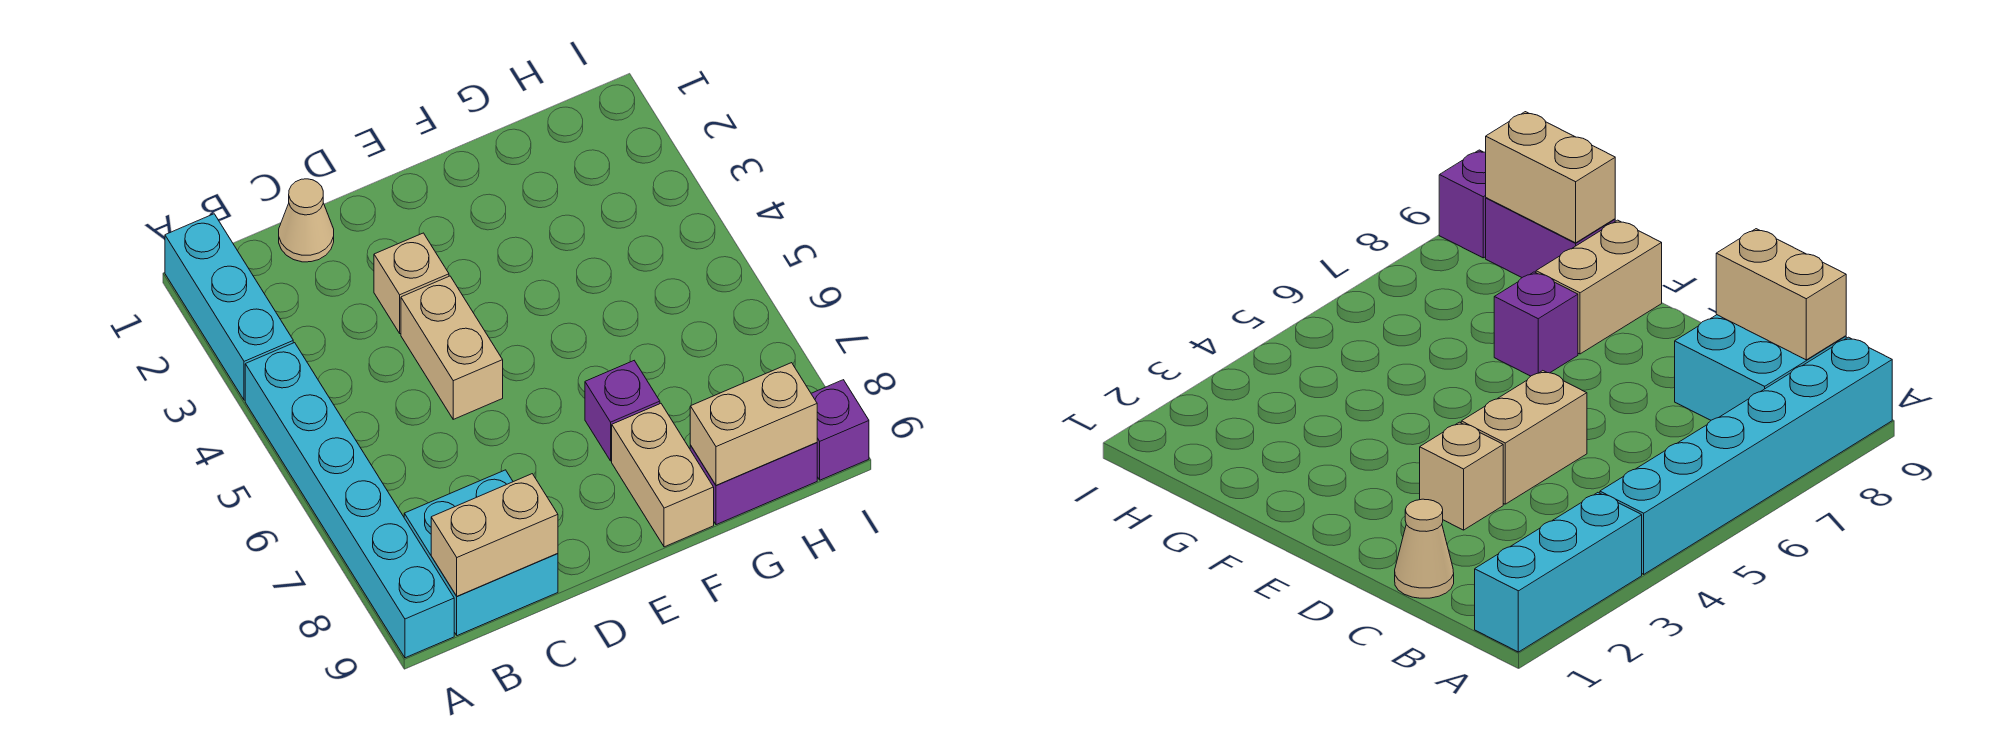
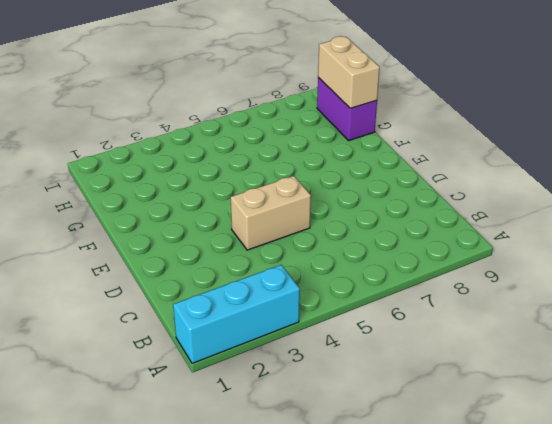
none -> cyan 1x6 brick [245,343,454,658]
none -> cyan 2x2 brick [404,470,558,636]
none -> tan 1x1 cone [279,179,334,262]

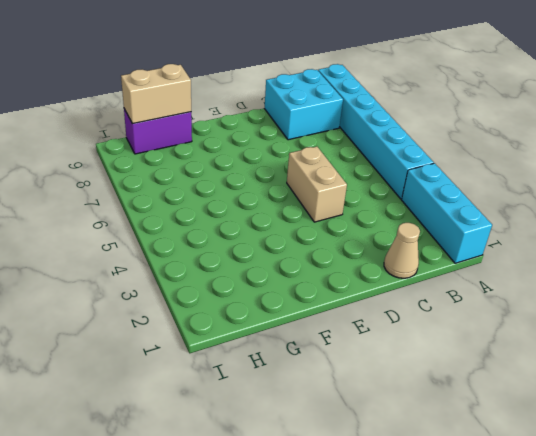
none -> tan 1x1 brick [374,233,449,333]
none -> purple 1x1 brick [585,361,660,461]
none -> tan 1x2 brick [612,404,714,547]

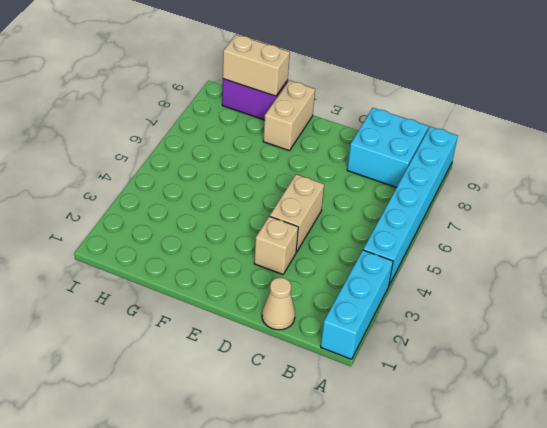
none -> purple 1x1 brick [585,361,660,461]
none -> purple 1x1 brick [811,380,869,480]
none -> tan 1x2 brick [431,474,558,596]

